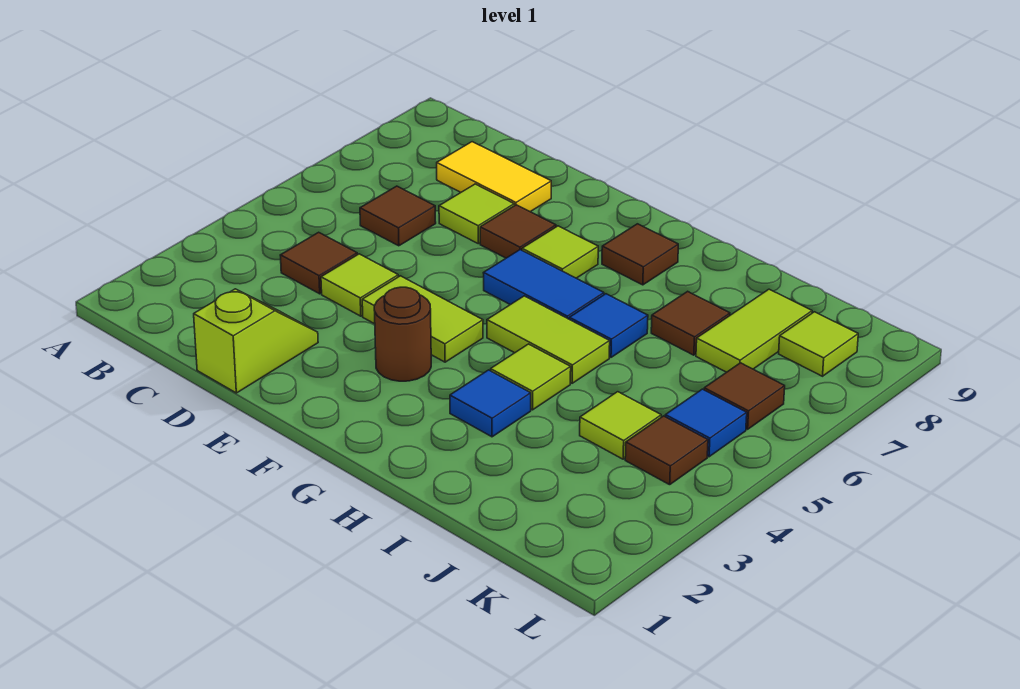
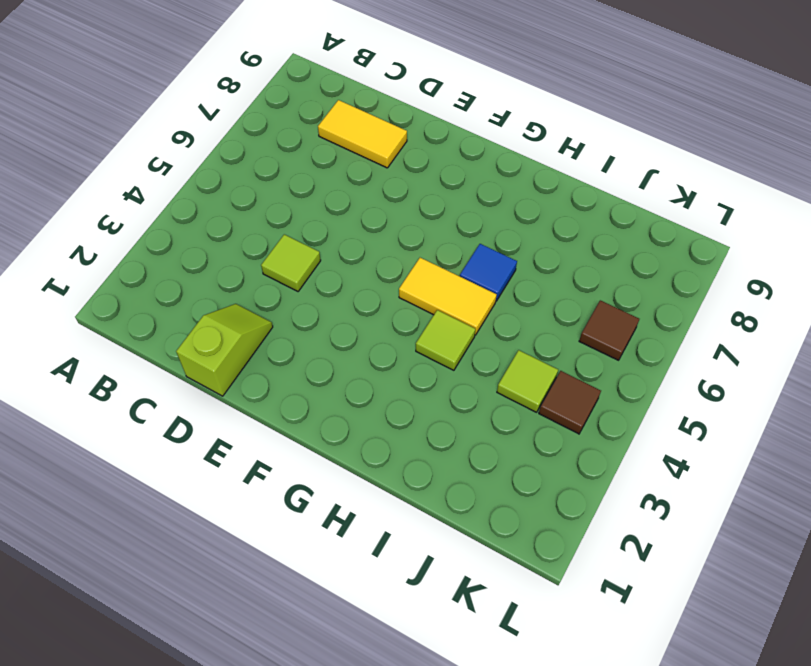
yellow 1x2 tile [399,258,497,335] -> lime 1x2 tile [487,296,610,383]
none -> brown 1x1 tile [280,232,357,294]
none -> brown 1x1 tile [360,186,436,246]
none -> lime 1x1 tile [439,184,514,244]

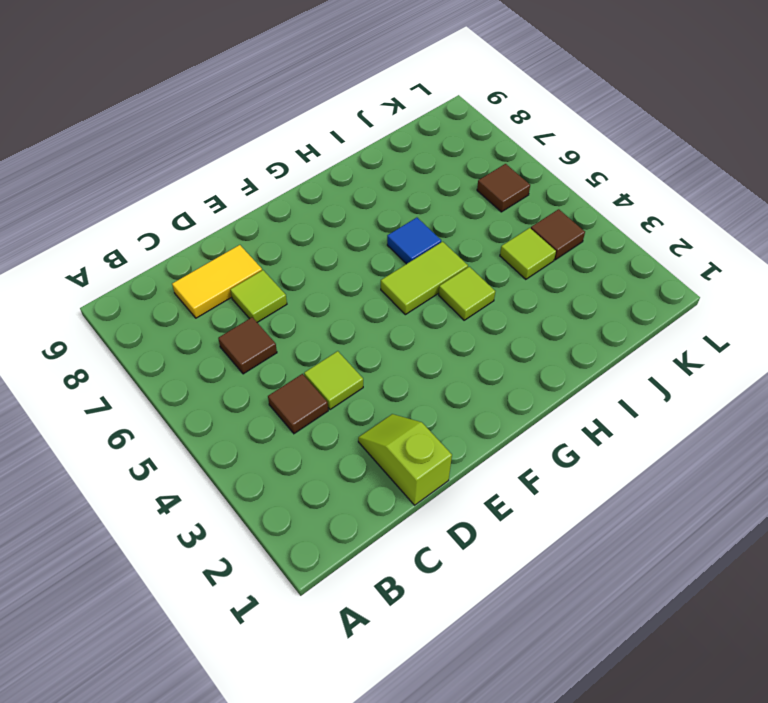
none -> lime 1x2 tile [362,276,483,362]
none -> brown 1x1 tile [480,205,556,258]
none -> brown 1x1 round brick [374,287,431,381]

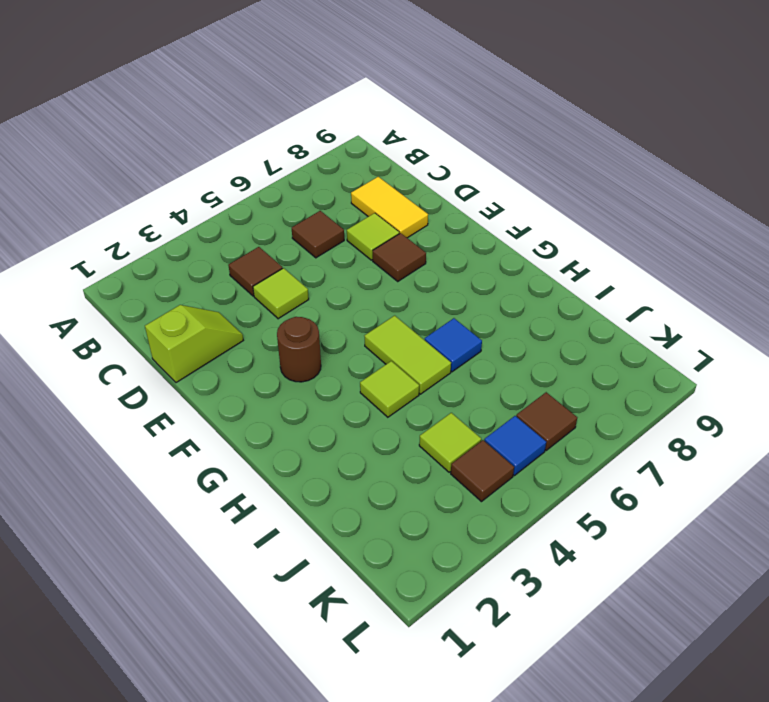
none -> lime 1x2 tile [362,276,483,362]
none -> blue 1x2 tile [484,250,604,319]
none -> lime 1x1 tile [522,226,598,278]

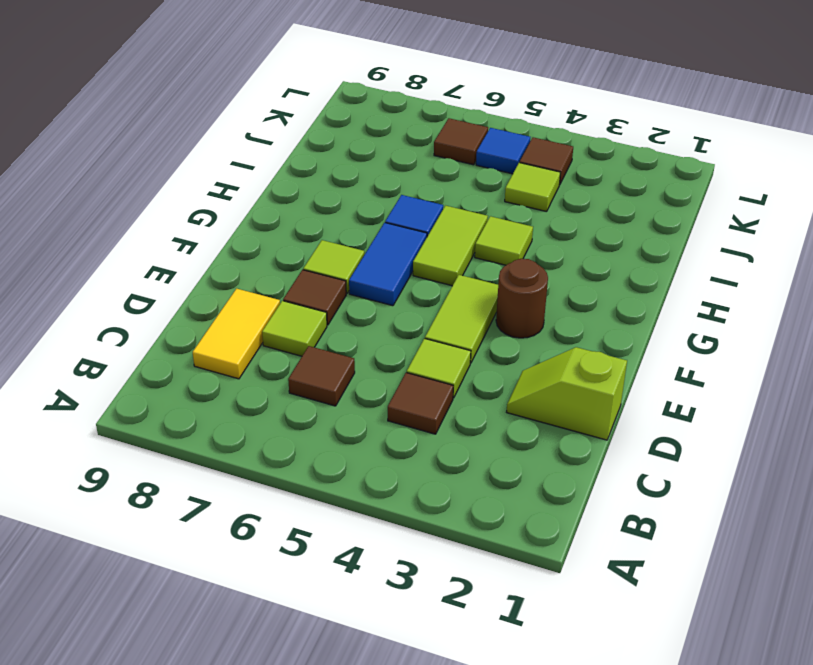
none -> brown 1x1 tile [602,224,678,285]
none -> blue 1x1 tile [450,370,531,437]
none -> brown 1x1 tile [651,291,730,355]

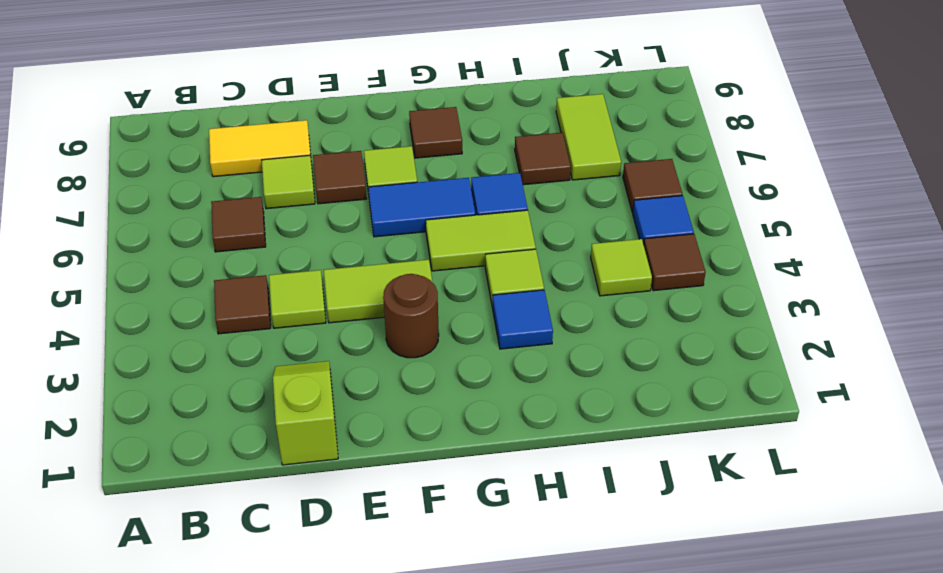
none -> lime 1x1 tile [779,312,858,376]

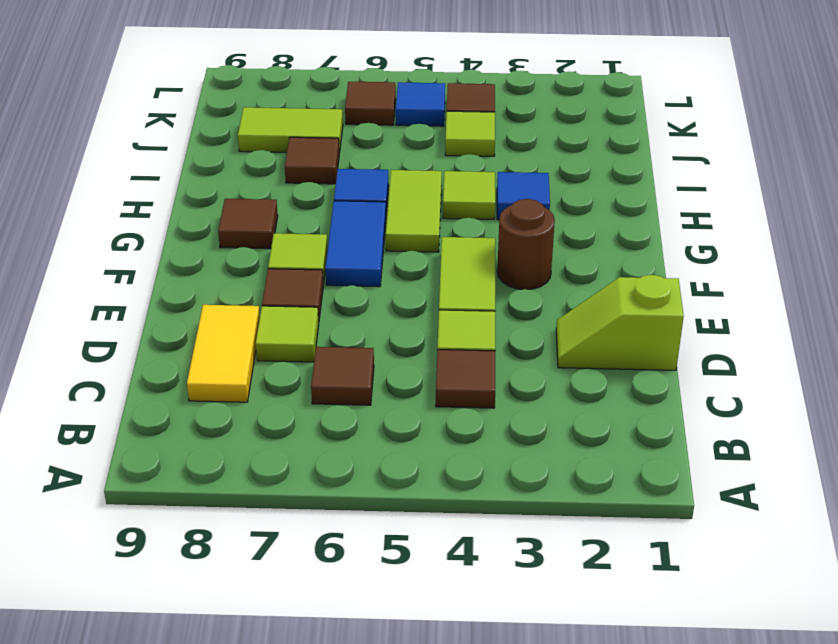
none -> lime 1x1 tile [779,312,858,376]

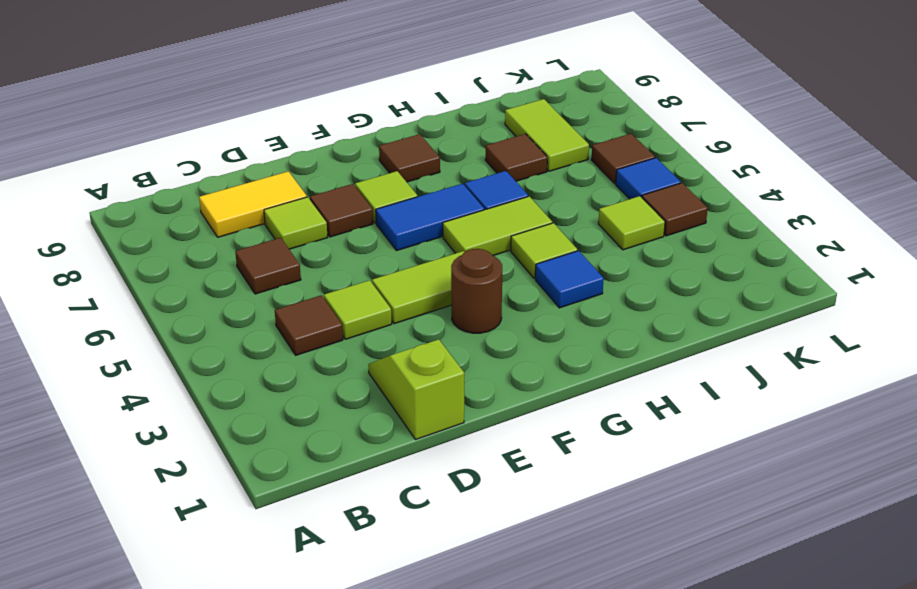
none -> lime 1x1 tile [779,312,858,376]

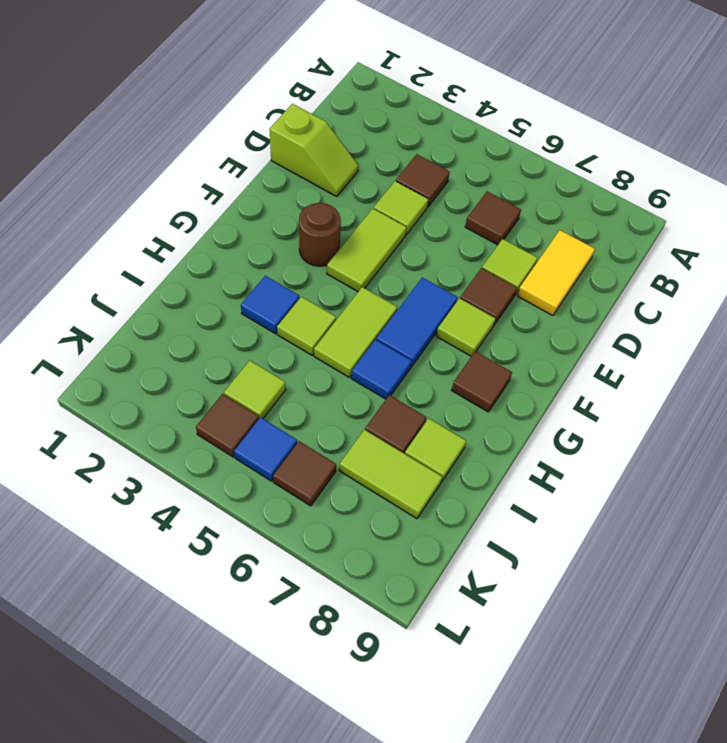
lime 1x1 tile [405,418,466,482] -> lime 1x1 tile moved to [779,312,858,376]

